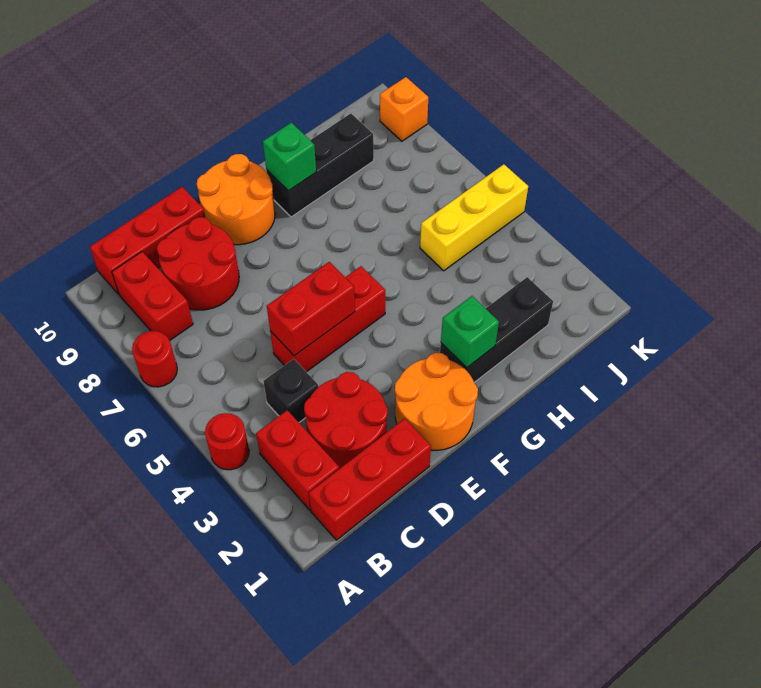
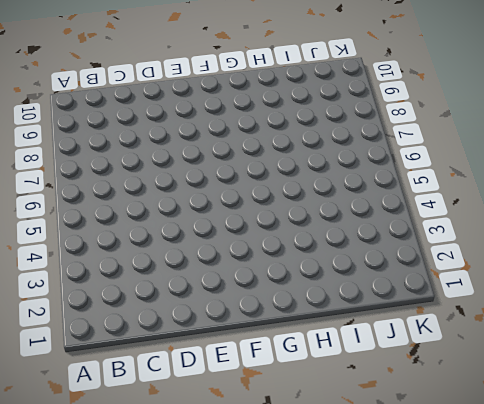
none -> red 1x1 round brick [205,413,249,470]
none -> red 1x1 round brick [132,331,177,387]
none -> red 1x3 brick [309,419,431,540]

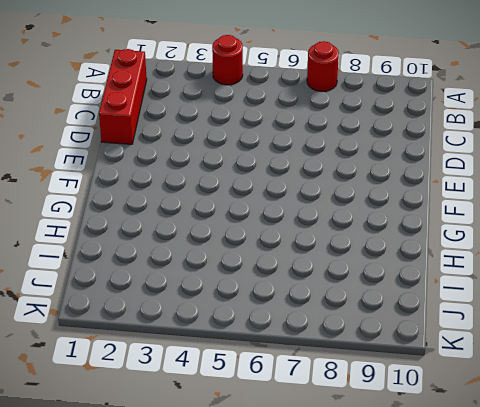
none -> red 1x2 brick [256,410,339,510]
none -> red 1x2 brick [112,252,193,340]
none -> red 1x3 brick [90,187,205,294]

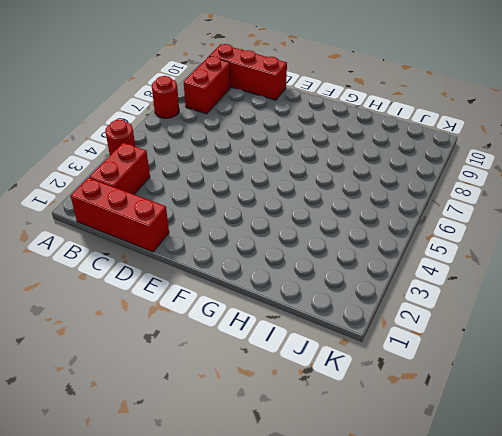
none -> red 2x2 round brick [304,372,388,469]
none -> black 1x1 brick [263,359,318,422]
none -> red 2x2 round brick [157,217,239,310]

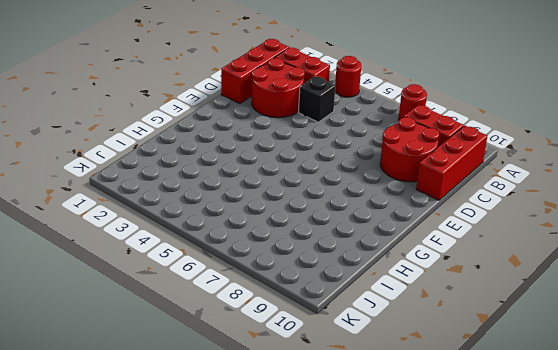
none -> red 1x3 brick [270,266,385,372]
none -> orange 2x2 round brick [395,353,478,450]
none -> orange 2x2 round brick [197,154,275,245]

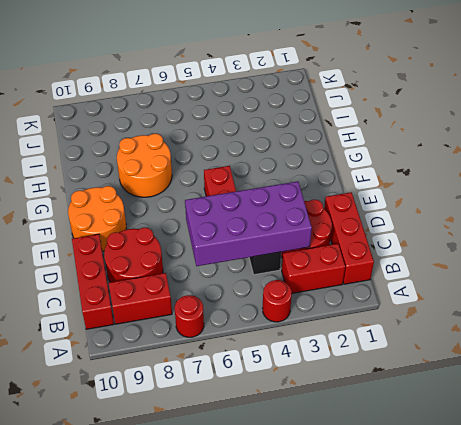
purple 2x4 brick [185,181,312,266] -> red 1x2 brick [267,262,355,356]
orange 2x2 round brick [117,134,172,197] -> orange 2x2 round brick moved to [395,353,478,450]
none -> black 1x3 brick [440,277,553,382]
none -> black 1x3 brick [266,114,374,217]
none -> yellow 1x3 brick [420,164,528,271]

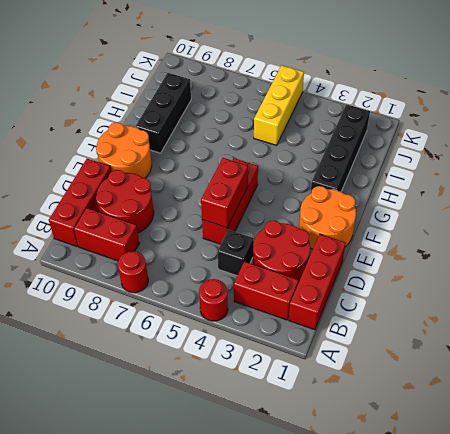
black 1x4 brick [311,104,370,193] -> black 1x3 brick [440,277,553,382]
none -> orange 1x1 brick [380,77,428,141]
none -> green 1x1 brick [441,296,499,368]
none -> green 1x1 brick [263,123,316,191]

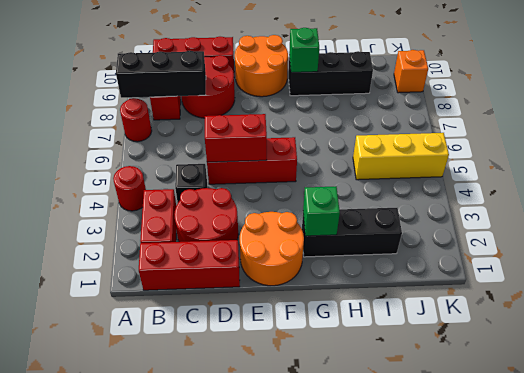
black 1x3 brick [116,51,206,98] -> none

